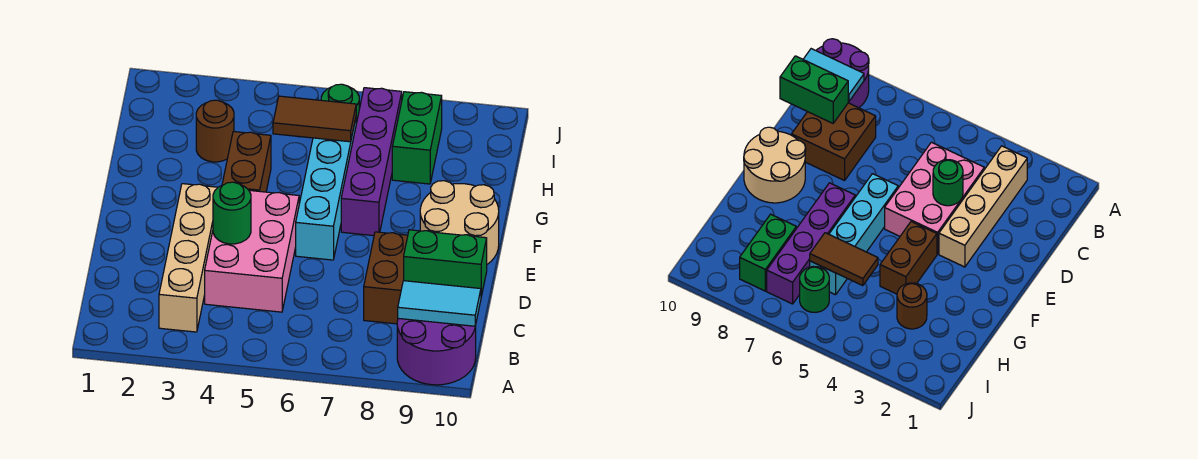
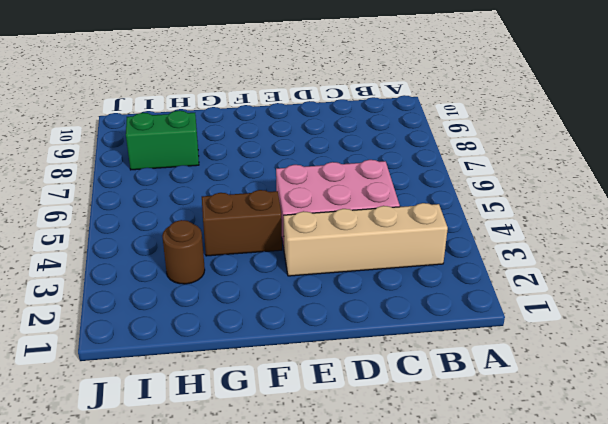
none -> purple 2x2 round brick [397,318,476,385]
none -> brown 2x2 brick [364,232,408,324]
none -> cyan 1x4 brick [296,119,356,260]

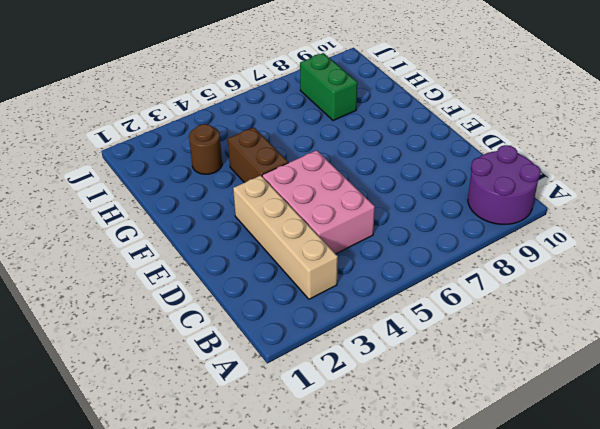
none -> brown 2x2 brick [364,232,408,324]
none -> cyan 1x4 brick [296,119,356,260]
none -> tan 2x2 round brick [420,181,499,264]

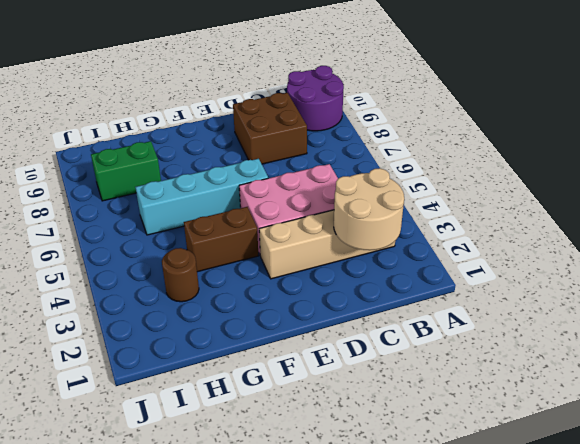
tan 2x2 round brick [334,168,404,250] -> tan 2x2 round brick moved to [420,181,499,264]
none -> purple 1x4 brick [341,88,402,236]
none -> green 1x1 round brick [321,84,359,123]
none -> cyan 1x2 tile [398,281,481,326]

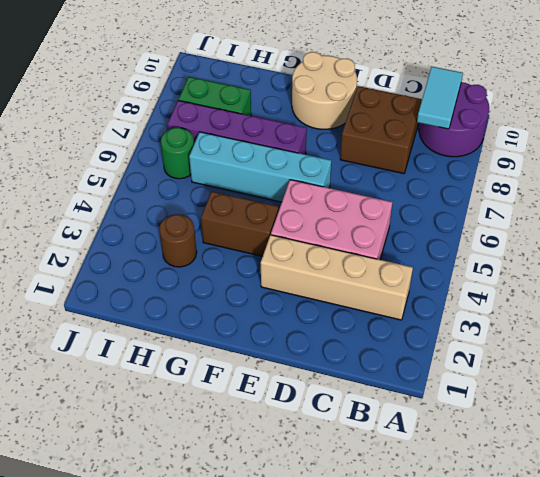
none -> green 1x2 brick [404,230,487,296]
none -> green 1x1 round brick [213,182,251,244]
none -> brown 1x2 tile [273,96,356,142]

